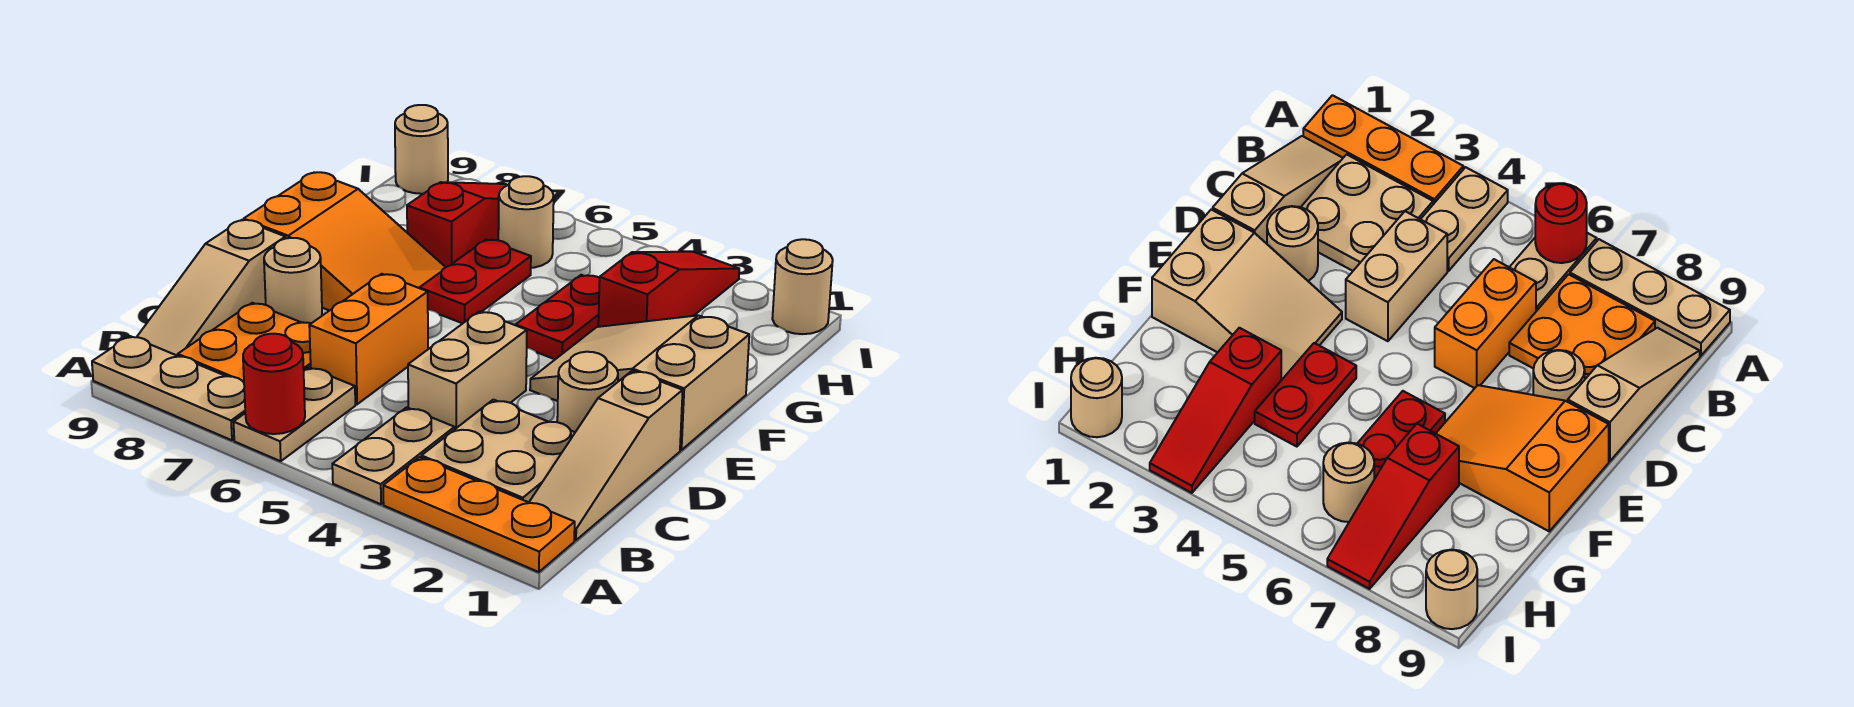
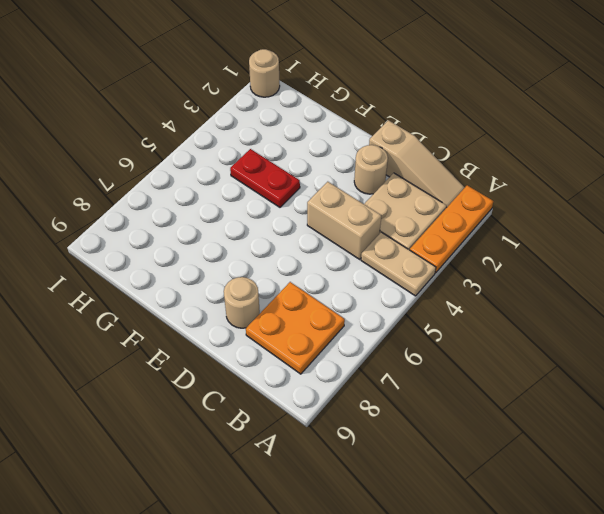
none -> tan 1x2 plate [234,367,355,461]
none -> tan 1x3 plate [92,336,245,440]
none -> tan 1x3 slope [137,220,286,356]

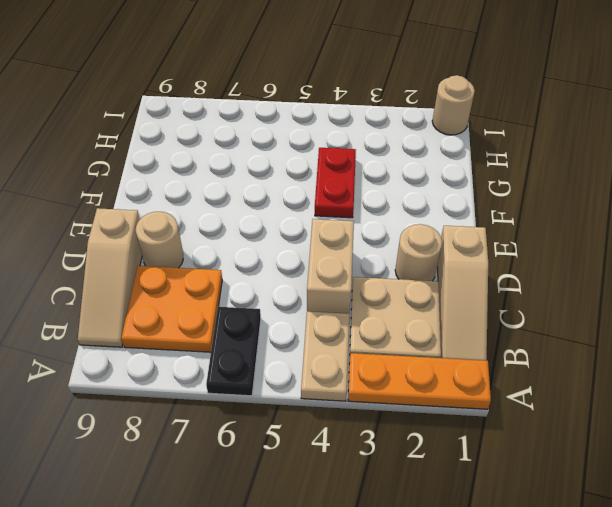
black 1x2 plate [206,307,261,396] -> tan 1x2 plate [234,367,355,461]
none -> tan 1x3 plate [92,336,245,440]
none -> orange 1x2 brick [309,274,428,404]
none -> tan 2x3 slope [530,315,749,450]

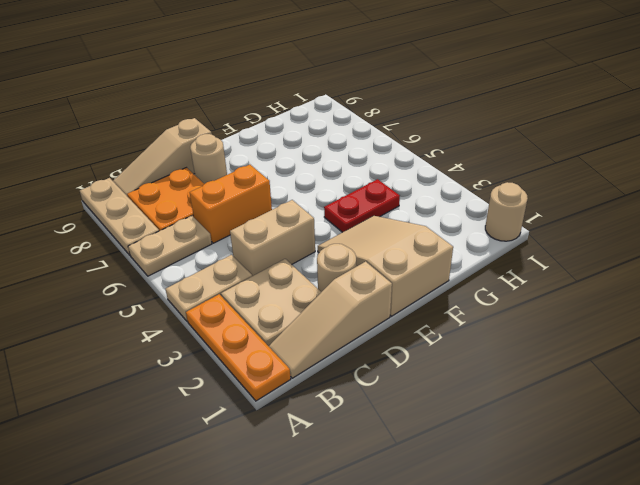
none -> orange 2x3 slope [244,172,445,311]
none -> red 1x2 plate [420,240,531,324]
none -> red 1x3 slope [598,252,739,327]

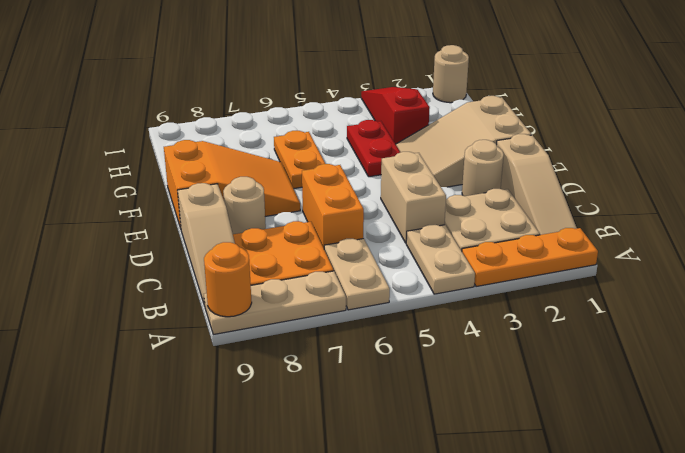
orange 1x1 round brick [204,242,252,317] -> none
orange 1x2 plate [274,131,325,189] -> red 1x2 plate [420,240,531,324]
none -> red 1x3 slope [407,182,507,267]
none -> tan 1x1 round brick [498,176,554,268]
none -> tan 1x1 round brick [395,105,448,194]

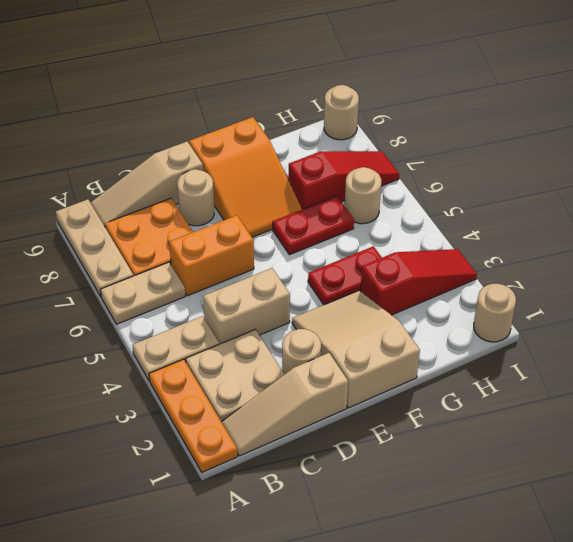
none -> red 1x1 round brick [243,334,305,434]

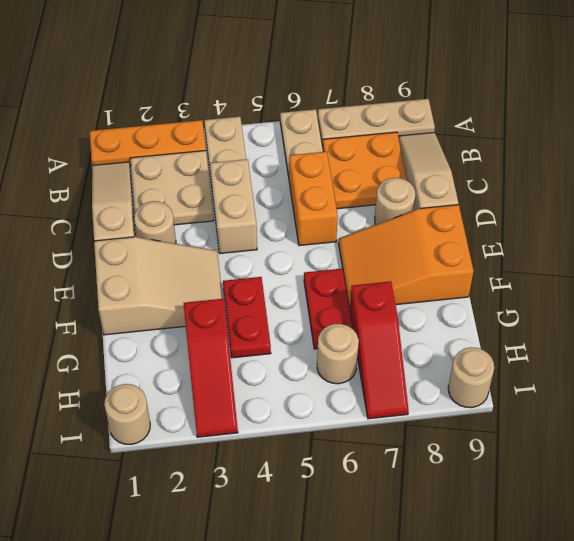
none -> red 1x1 round brick [243,334,305,434]

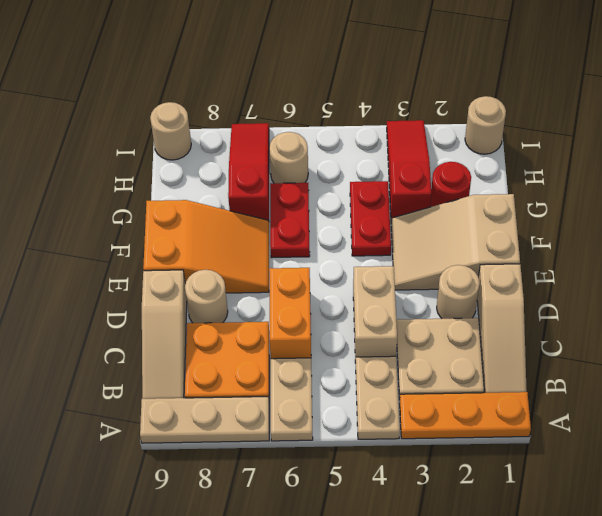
red 1x1 round brick [430,162,471,207] -> red 1x1 round brick moved to [243,334,305,434]

